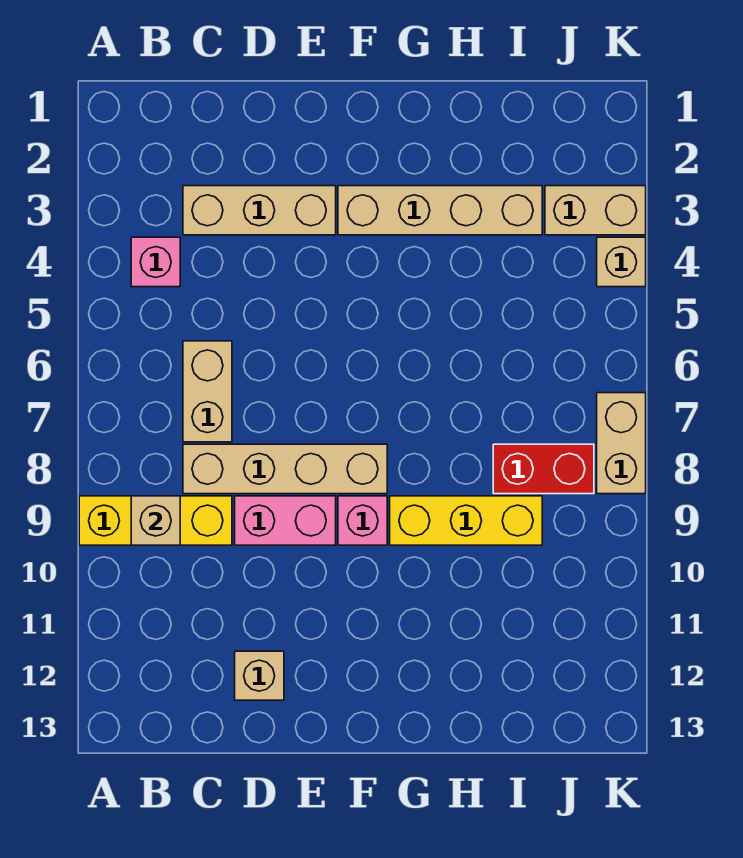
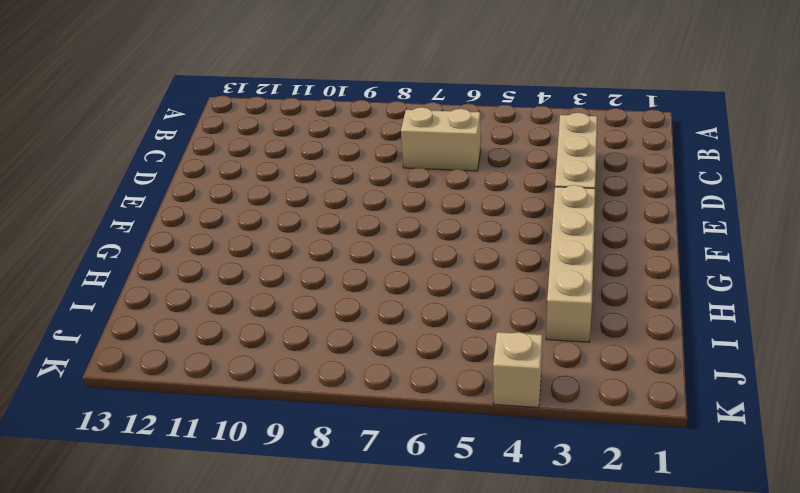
none -> yellow 1x3 brick [79,496,232,545]
none -> pink 1x1 brick [131,237,180,287]
none -> tan 1x4 brick [183,444,387,494]

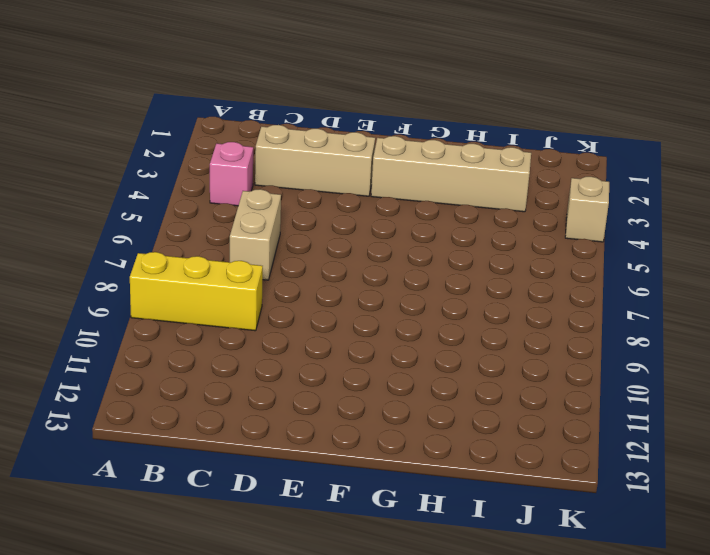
none -> tan 1x4 brick [183,444,387,494]
none -> pink 1x2 brick [235,496,336,545]
none -> tan 1x1 brick [235,651,284,700]

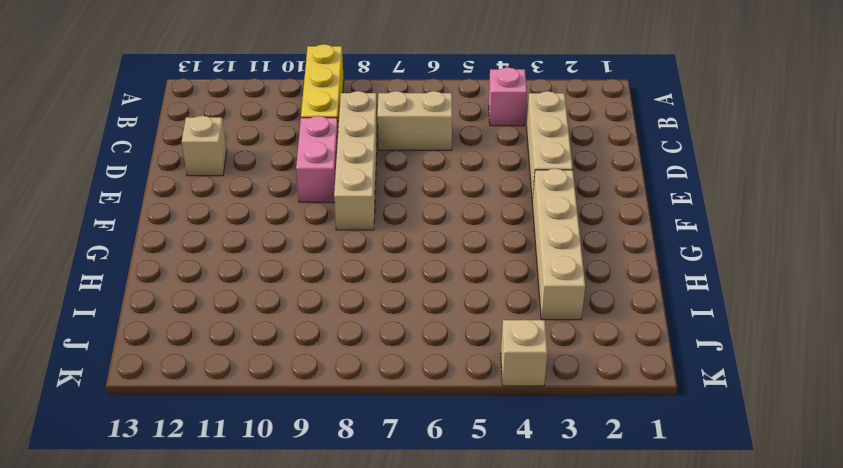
none -> pink 1x1 brick [338,496,387,545]
none -> yellow 1x3 brick [390,496,542,545]
none -> red 1x2 brick [493,444,594,494]

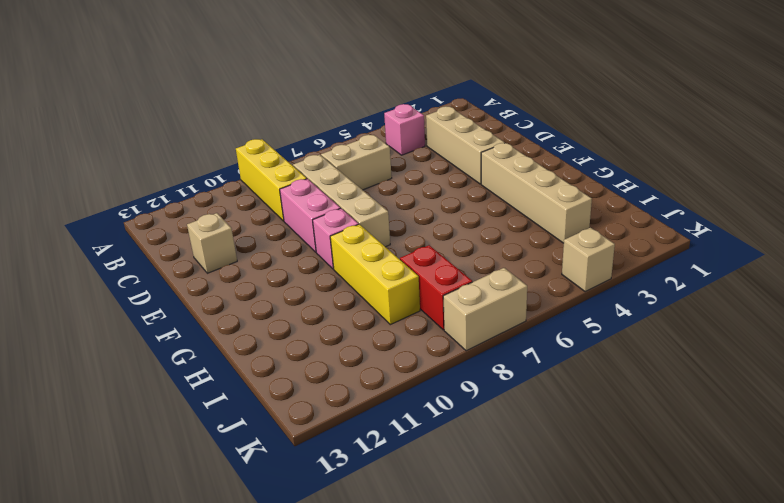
none -> tan 1x2 brick [545,186,646,235]
none -> tan 1x1 brick [131,496,180,545]

